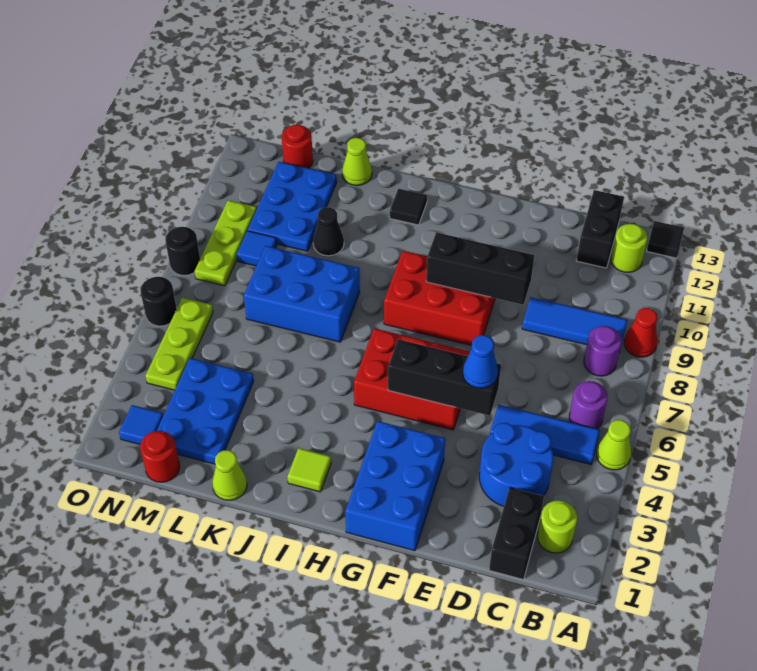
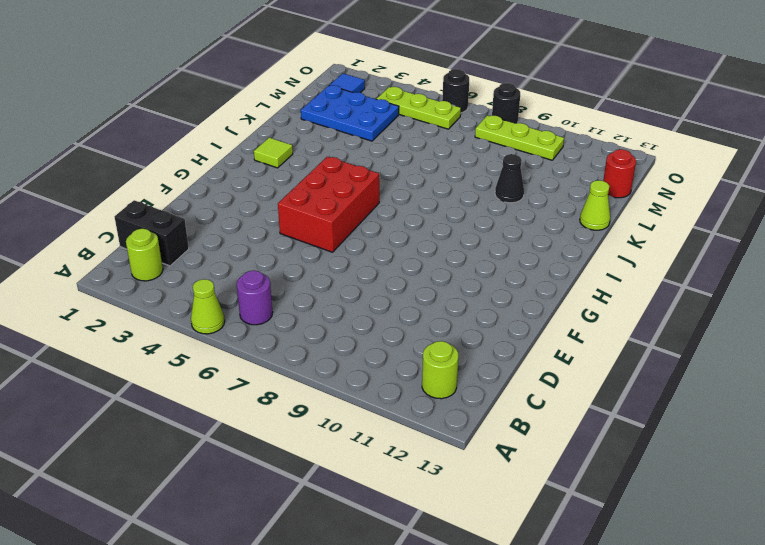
none -> red 1x1 cone [624,308,657,357]
none -> black 1x1 tile [647,221,684,258]
none -> blue 1x3 tile [490,405,600,464]
none -> purple 1x1 round brick [584,326,622,376]

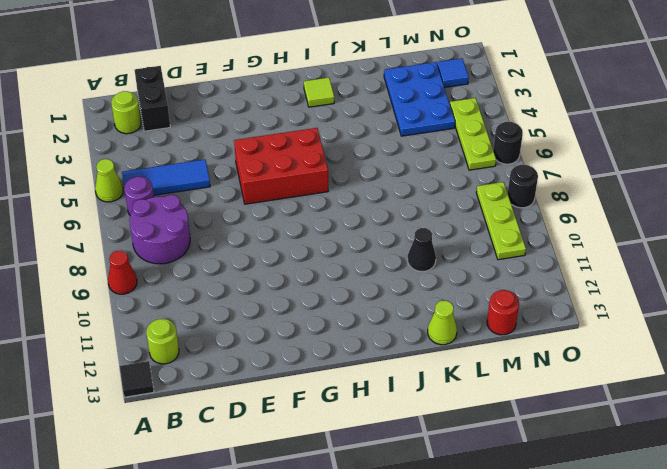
purple 2x2 round brick [129,195,190,264] -> purple 1x1 round brick [584,326,622,376]
none -> blue 1x3 tile [522,297,627,348]
none -> blue 2x2 round brick [479,423,553,506]
none -> black 1x2 brick [576,190,624,268]
none -> blue 2x3 brick [345,421,445,551]

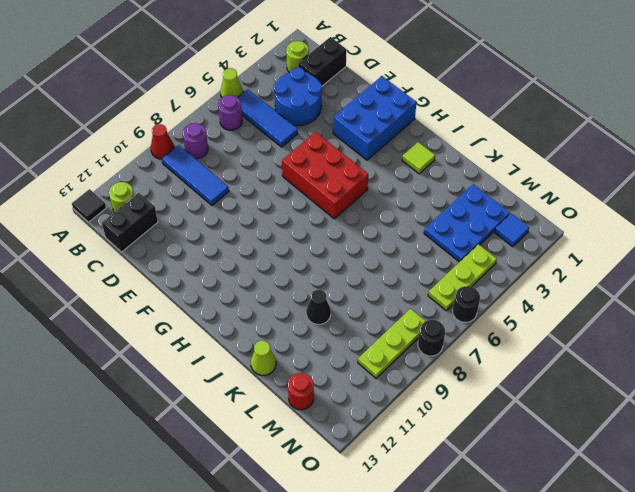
none -> red 2x3 brick [384,251,495,345]
none -> black 1x1 tile [390,189,427,225]
none -> blue 2x3 brick [244,246,360,342]
none -> lime 1x1 cone [212,450,247,500]

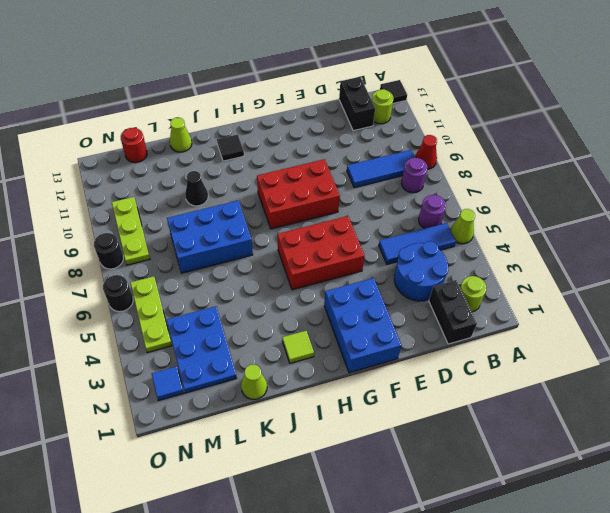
none -> blue 2x3 plate [248,162,337,251]
none -> red 1x1 round brick [140,431,180,482]
none -> blue 1x1 tile [237,231,277,266]
none -> black 1x3 brick [388,339,501,416]

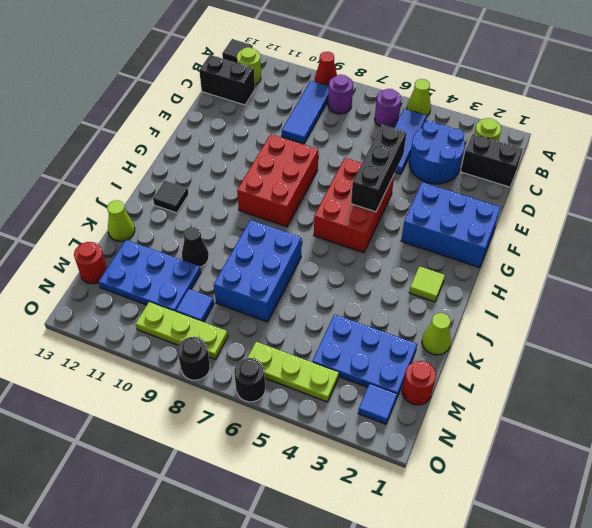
none -> black 1x3 brick [426,232,534,305]
none -> blue 1x1 cone [463,335,498,388]

